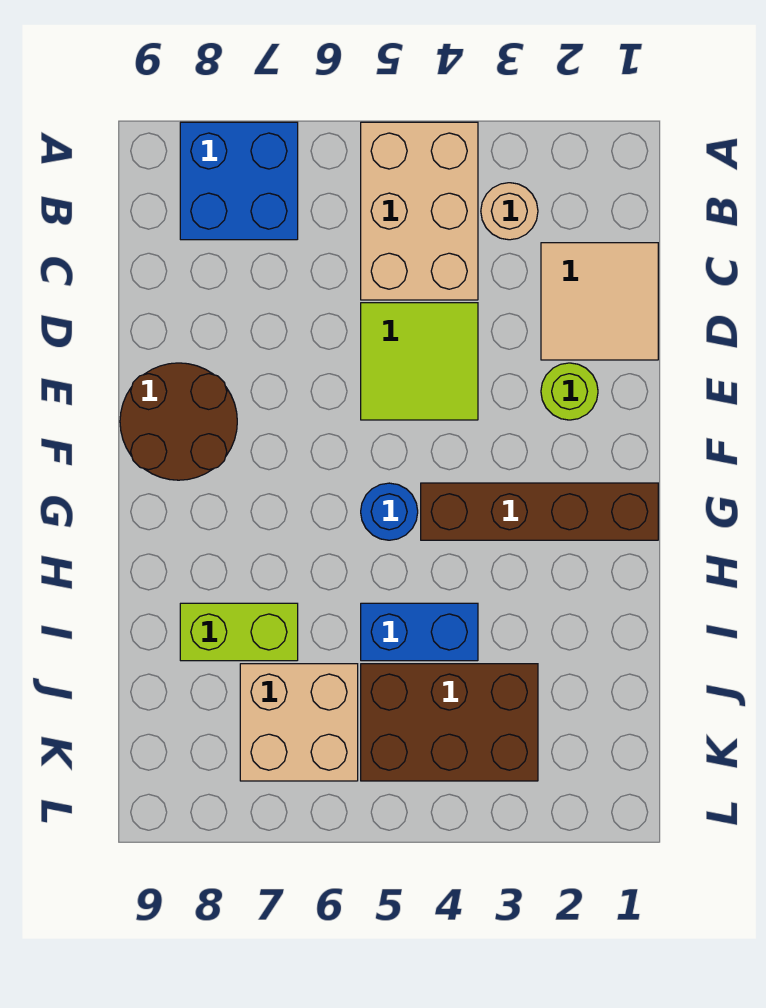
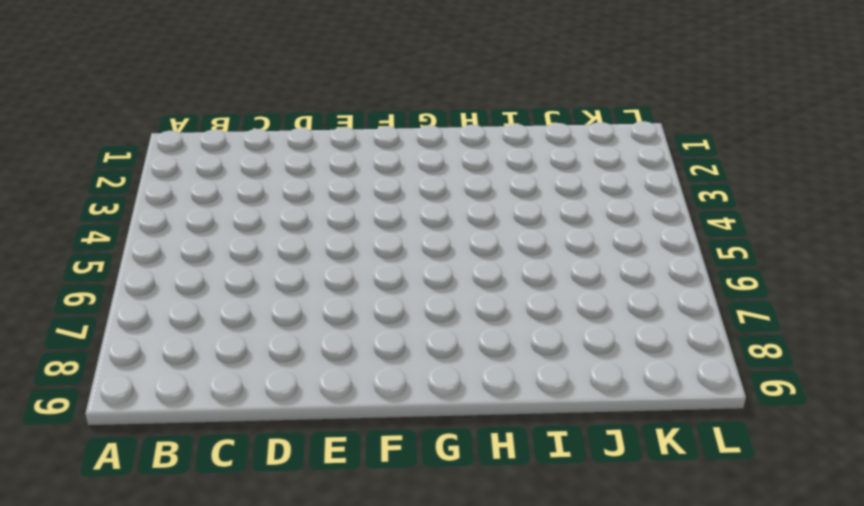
none -> tan 2x3 brick [361,122,478,300]
none -> blue 2x2 brick [180,122,298,240]
none -> tan 1x1 round brick [481,183,538,240]

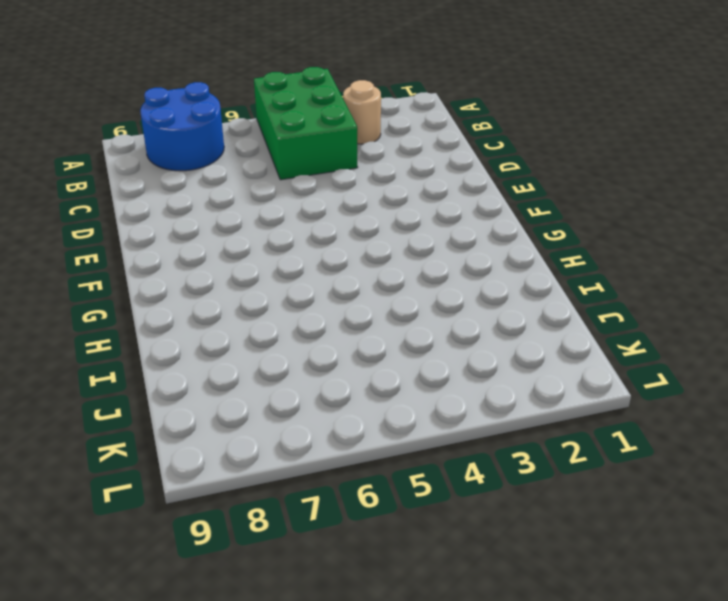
green 2x3 brick [254,67,358,180] -> tan 2x3 brick [361,122,478,300]
blue 2x2 round brick [140,82,224,171] -> blue 2x2 brick [180,122,298,240]
none -> tan 2x2 tile [541,243,658,360]
none -> lime 2x2 tile [361,303,478,420]
none -> lime 1x1 round brick [541,363,598,420]

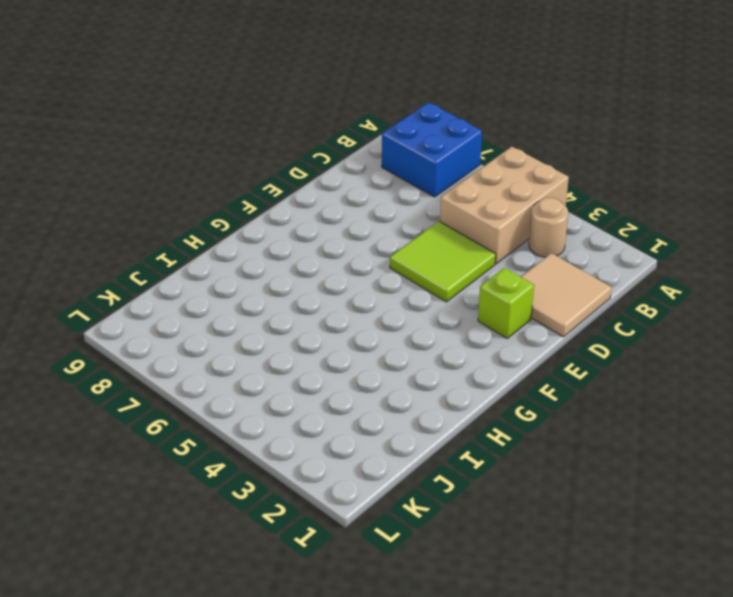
lime 1x1 brick [478,268,534,338] -> lime 1x1 round brick [541,363,598,420]
none -> brown 2x2 round brick [120,363,237,480]
none -> brown 1x4 brick [421,483,658,540]
none -> blue 1x1 round brick [361,483,418,540]

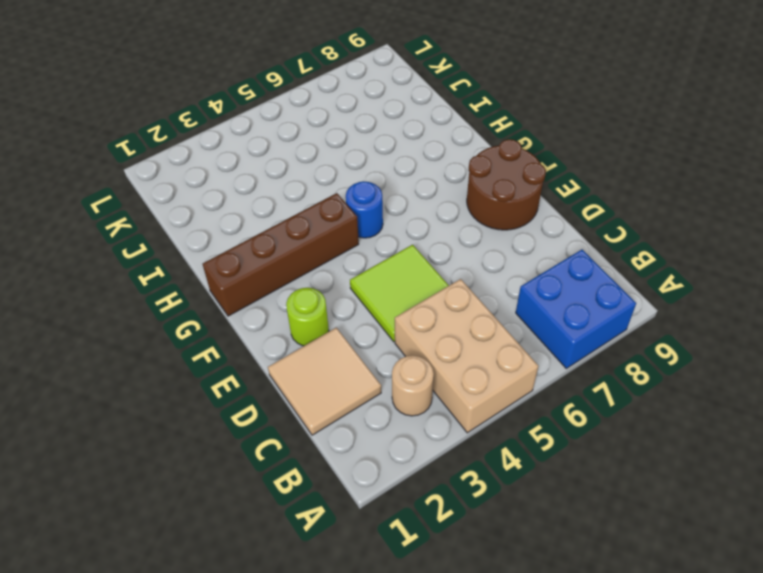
none -> blue 1x2 brick [361,603,478,661]
none -> lime 1x2 brick [180,603,298,661]
none -> brown 2x3 brick [361,664,538,781]

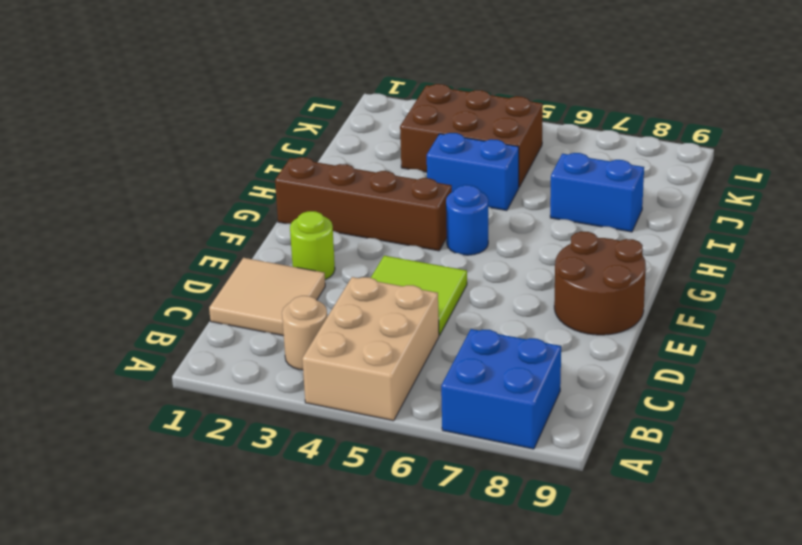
blue 1x2 brick [550,153,644,232] -> lime 1x2 brick [180,603,298,661]
none -> tan 2x2 brick [240,664,358,781]

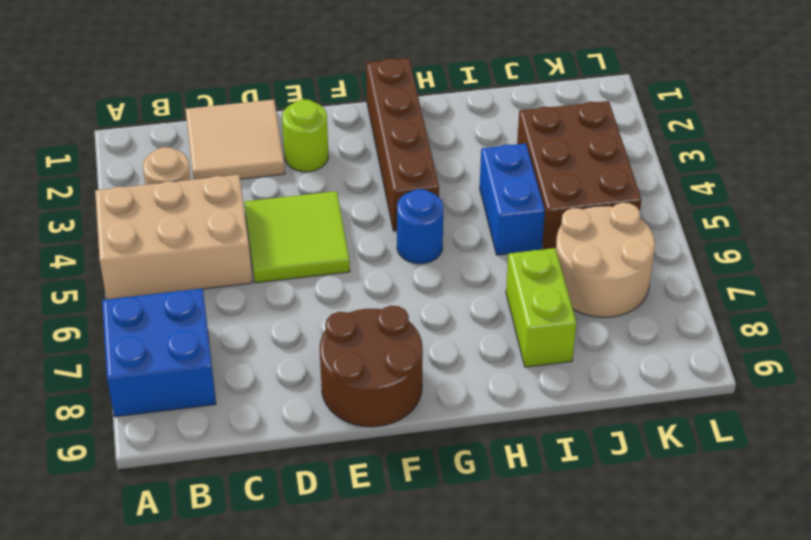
tan 2x2 round brick [556,203,655,317] -> tan 2x2 brick [240,664,358,781]

